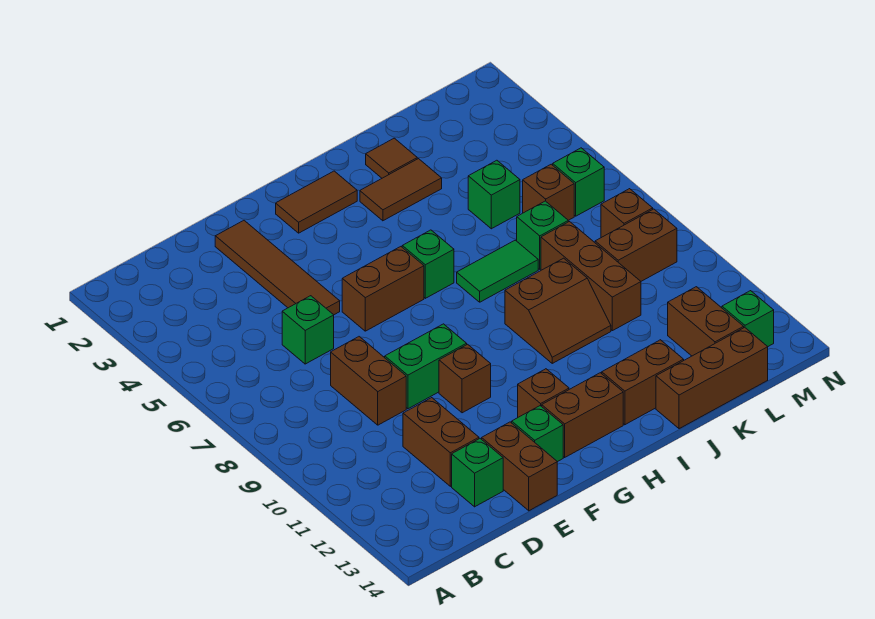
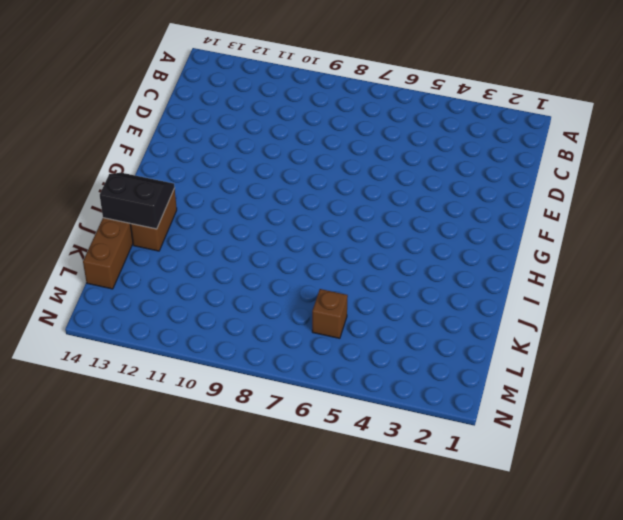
black 2x2 slope [100,173,175,229] -> none
none -> green 1x1 brick [282,296,334,364]
none -> brown 1x2 brick [331,337,406,425]
none -> brown 1x2 brick [403,398,479,486]

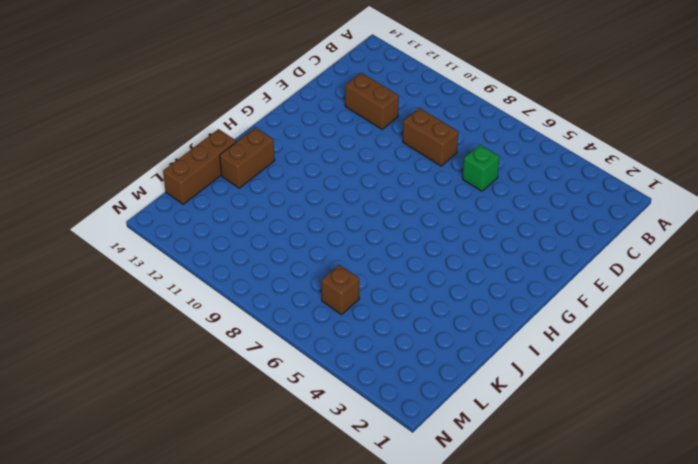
none -> green 1x1 brick [452,439,503,507]
none -> brown 1x4 tile [215,221,340,315]
none -> green 1x2 brick [385,324,467,409]

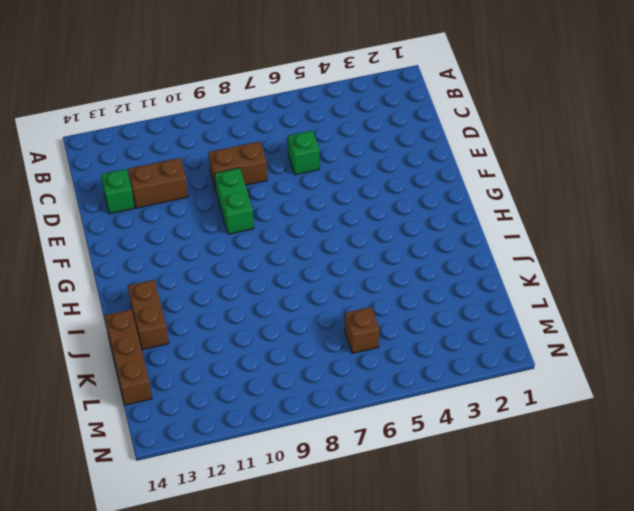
none -> brown 1x4 tile [215,221,340,315]
none -> brown 1x2 brick [482,422,557,511]
none -> brown 1x2 brick [342,247,424,331]

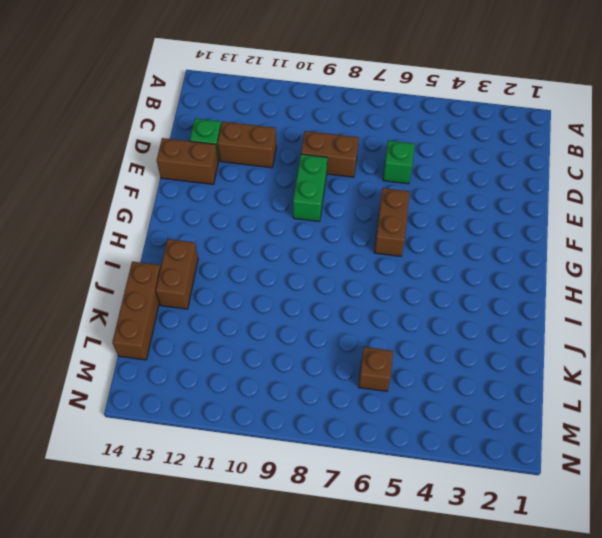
none -> brown 1x4 tile [215,221,340,315]
none -> brown 1x1 brick [439,344,491,413]
none -> green 1x1 brick [512,406,563,462]

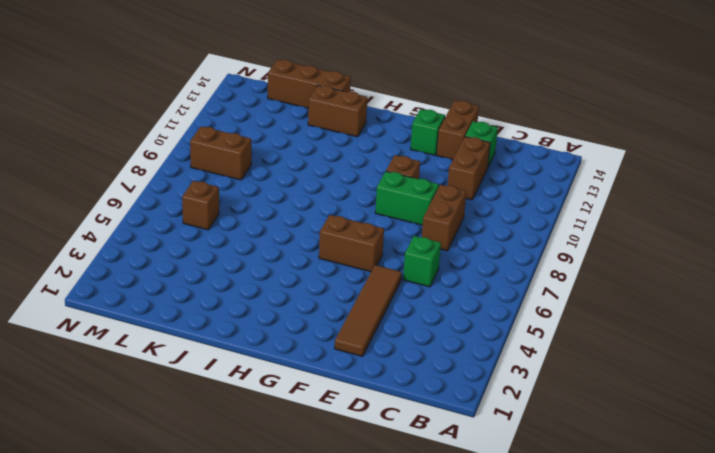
none -> brown 1x2 tile [276,171,357,233]
none -> brown 1x1 brick [518,369,569,417]
none -> brown 1x2 brick [542,373,623,457]

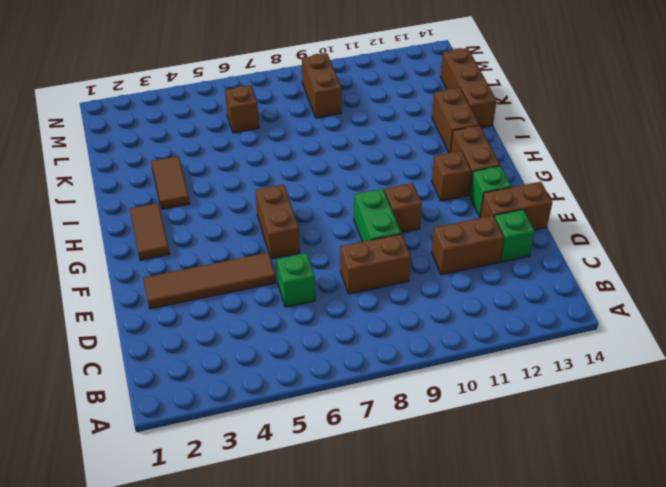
none -> green 1x1 brick [402,230,454,298]
none -> green 1x2 tile [457,240,538,302]
none -> brown 2x2 slope [505,258,611,363]

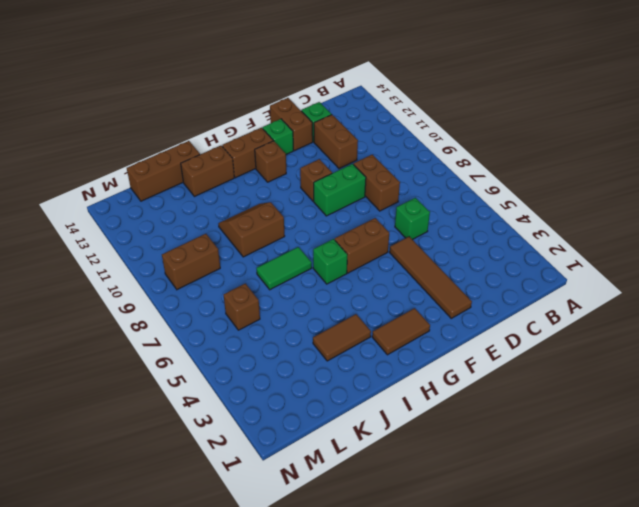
none -> brown 1x1 tile [366,138,417,178]
none -> green 1x1 brick [468,160,520,229]
none -> green 1x1 brick [517,201,568,269]

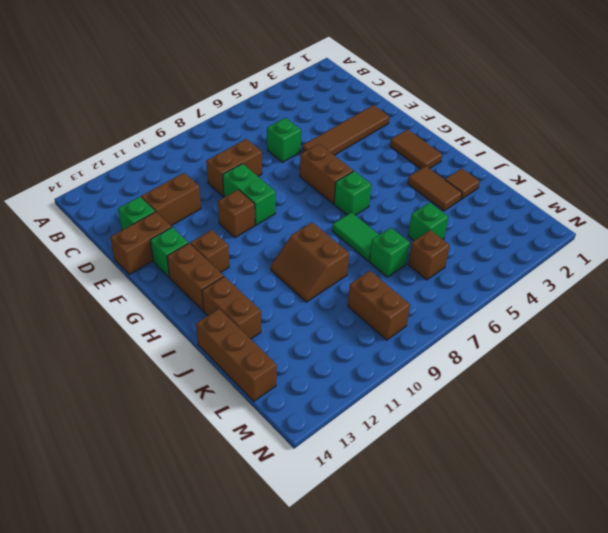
none -> brown 1x3 brick [541,222,641,331]
none -> brown 1x2 brick [668,287,744,356]
none -> green 1x1 brick [553,148,604,216]

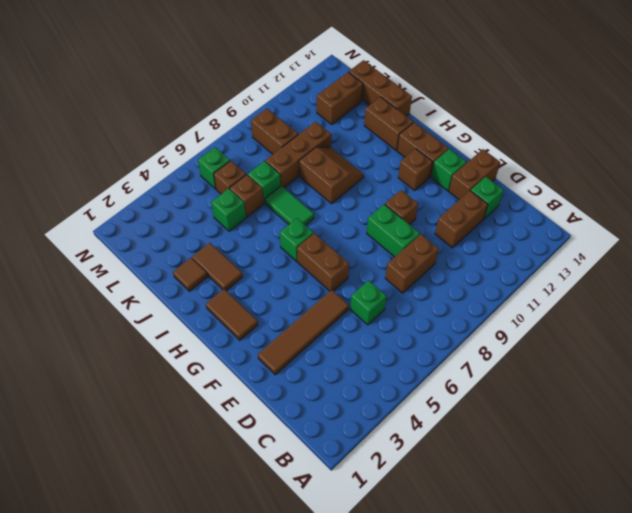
brown 1x1 brick [230,175,264,217] -> brown 1x1 brick moved to [601,189,653,238]
none -> green 1x1 brick [722,291,774,346]

